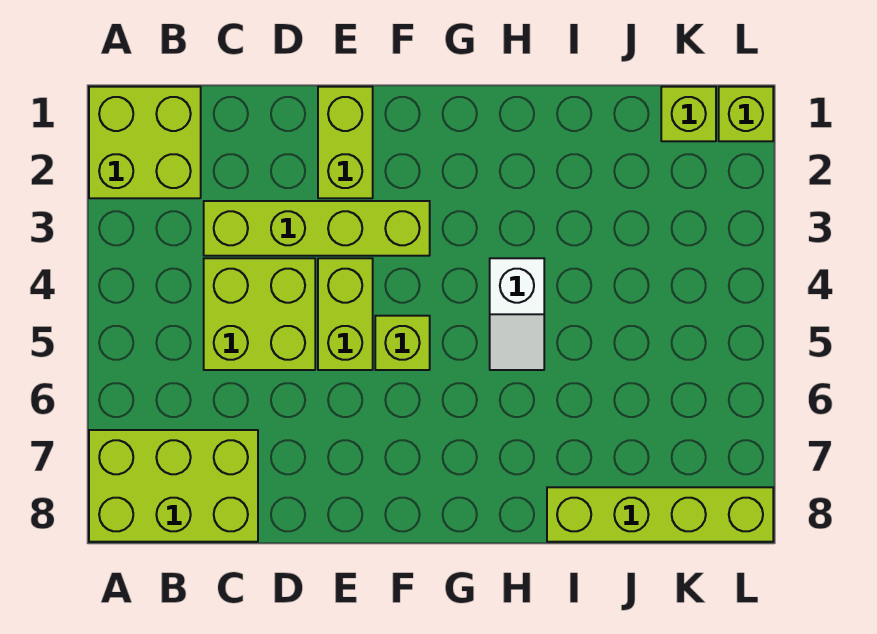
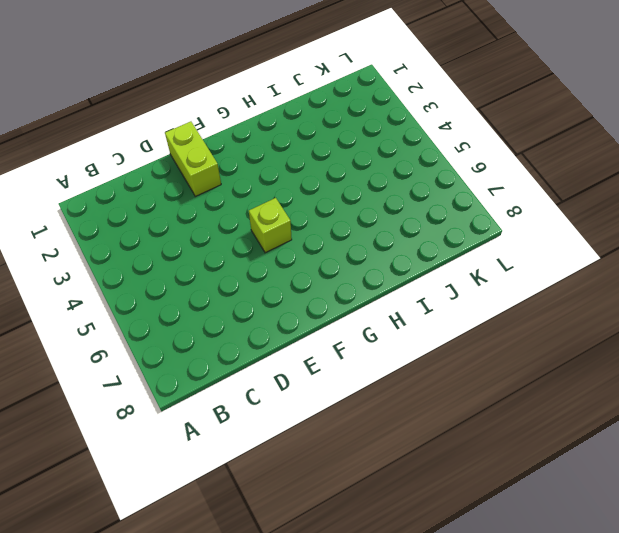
none -> lime 2x2 brick [89,87,201,198]
none -> lime 2x3 brick [89,430,258,542]

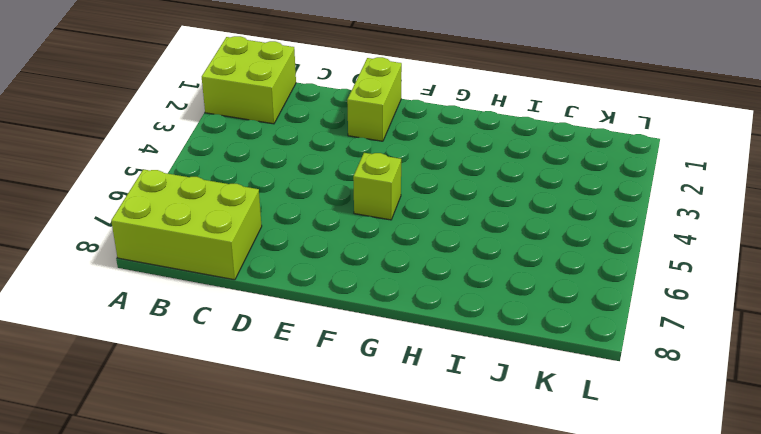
none -> lime 1x4 brick [204,201,430,256]
none -> lime 2x2 brick [204,258,315,370]

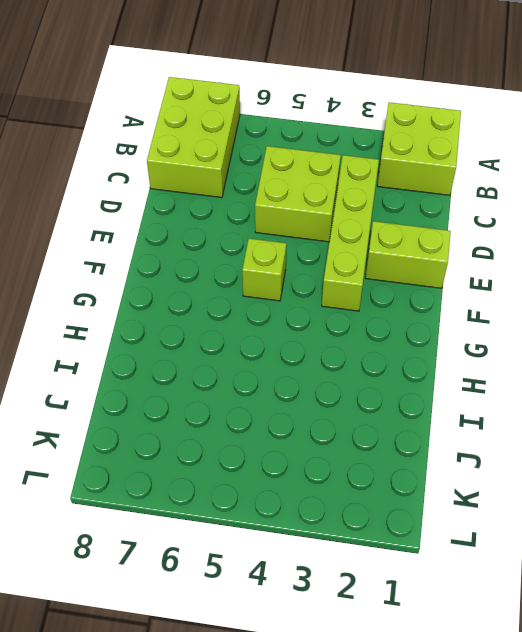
none -> lime 1x2 brick [318,258,373,370]
none -> white 1x2 slope [490,258,544,370]

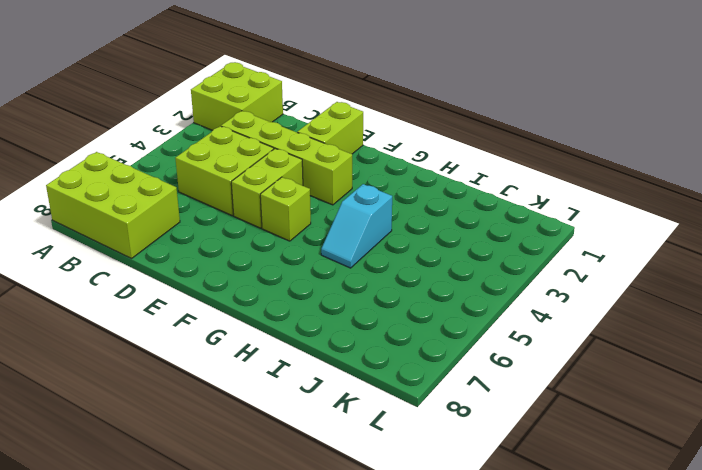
cyan 1x2 slope [321,184,392,268] -> white 1x2 slope [490,258,544,370]
none -> lime 1x4 brick [547,487,773,542]
none -> lime 1x1 brick [661,87,716,141]

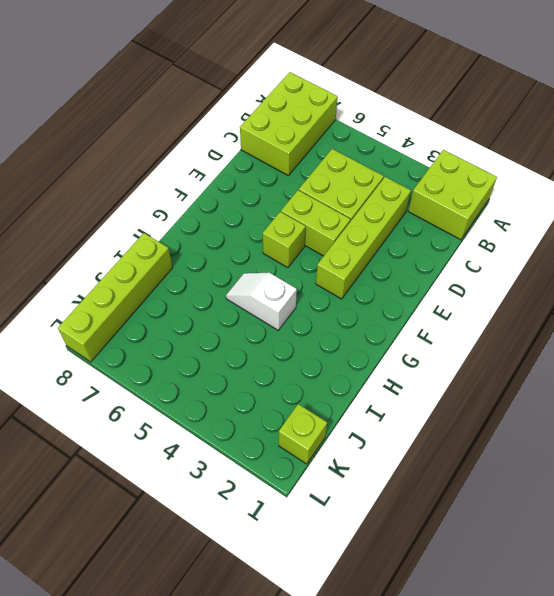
none -> lime 1x2 brick [318,87,373,198]
none -> lime 1x1 brick [719,87,773,141]

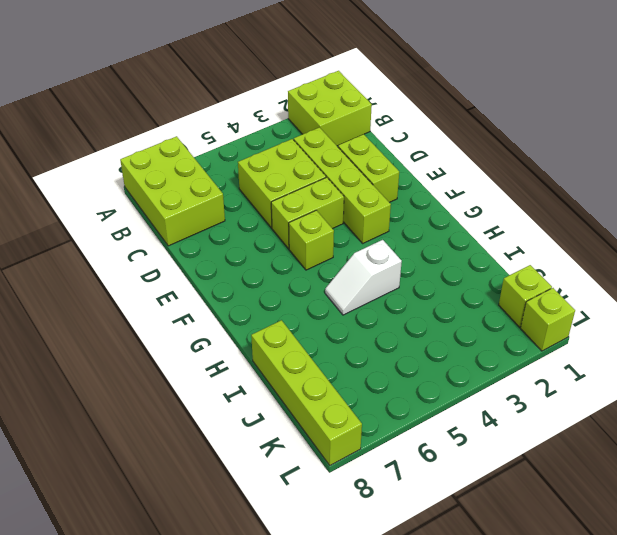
lime 1x2 brick [338,134,399,202] -> lime 1x2 brick turned to [318,87,373,198]

